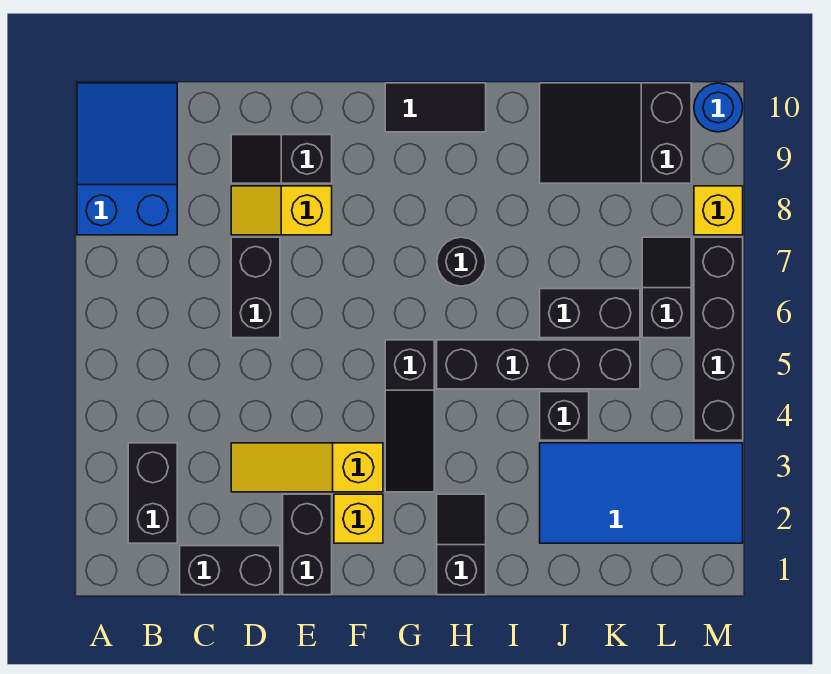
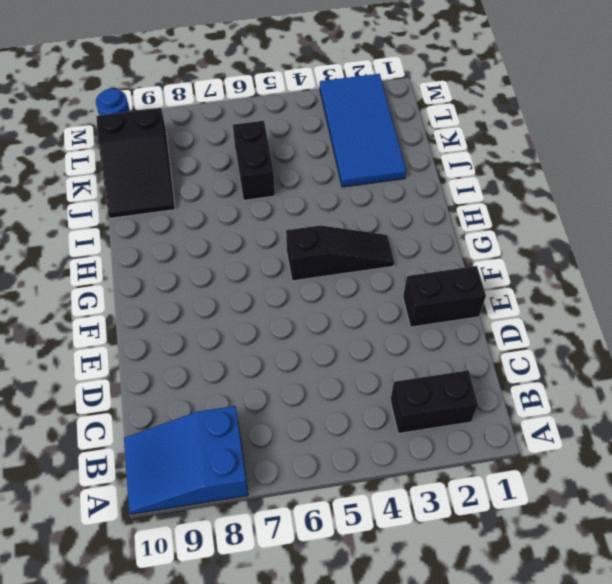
none -> black 1x2 brick [180,546,280,595]
none -> yellow 1x3 slope [231,443,383,492]
none -> black 1x2 brick [231,237,280,338]

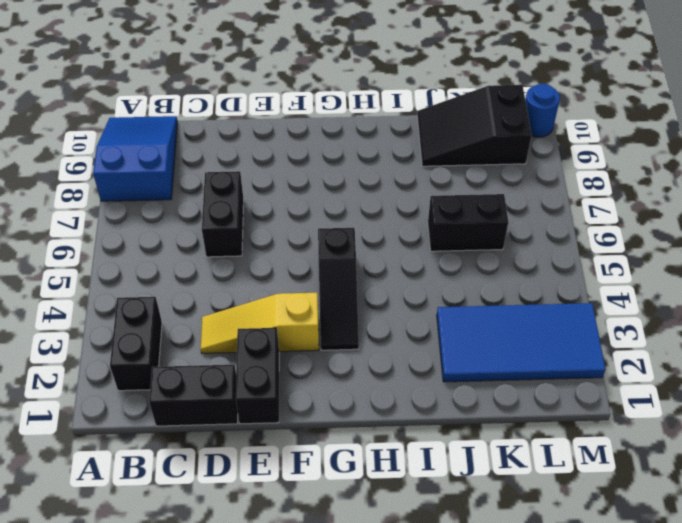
none -> yellow 1x2 slope [231,186,332,235]
none -> black 1x2 slope [231,135,332,183]
none -> yellow 1x1 brick [334,494,383,543]

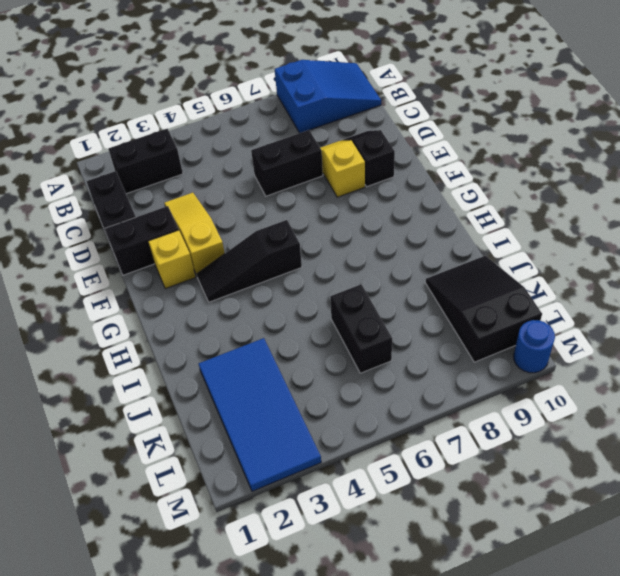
none -> black 1x2 tile [385,83,486,132]
none -> black 1x2 slope [437,494,486,595]
none -> black 1x4 brick [437,340,640,389]

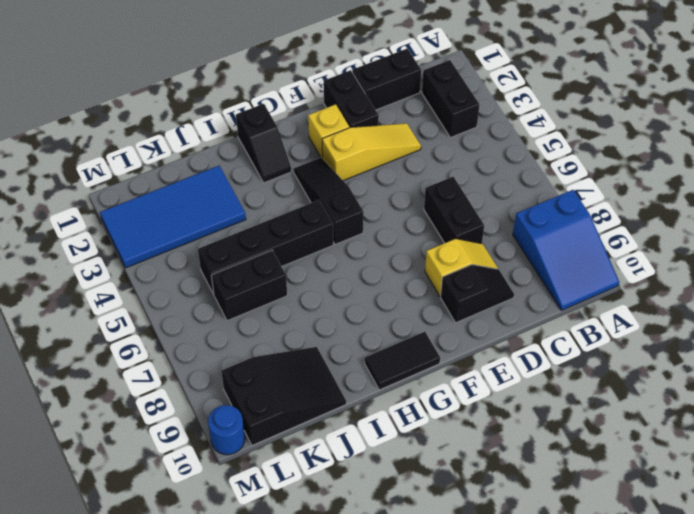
none -> black 1x1 round brick [437,237,486,286]
none -> black 1x1 brick [540,392,589,440]
none -> black 1x2 slope [642,237,691,338]

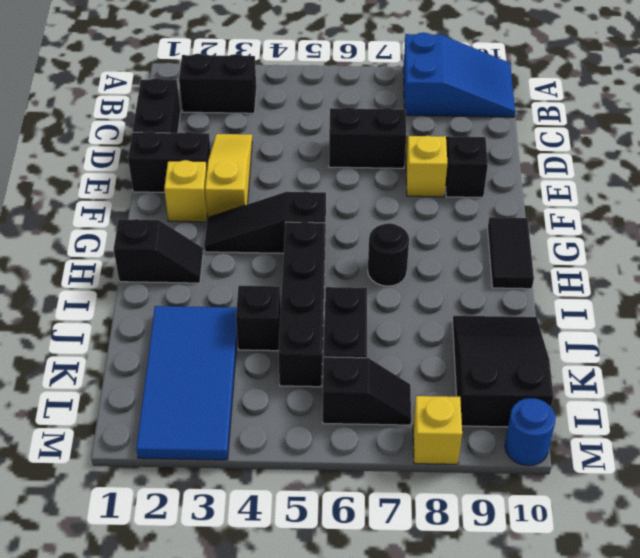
none -> black 1x4 brick [694,237,743,440]

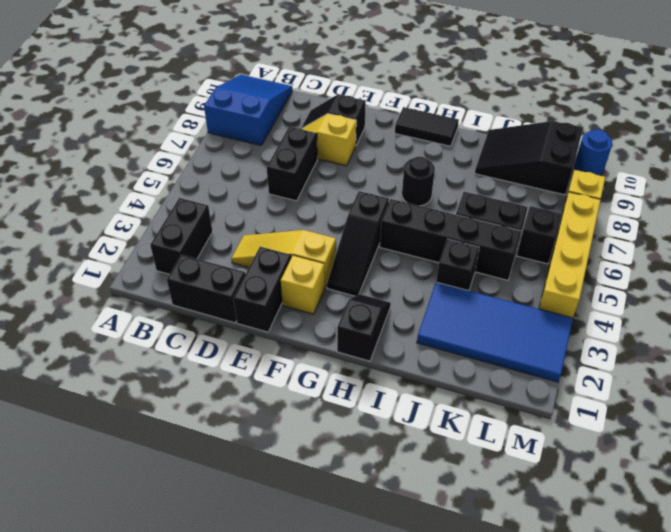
yellow 1x4 brick [539,192,601,318] -> black 1x4 brick [694,237,743,440]

